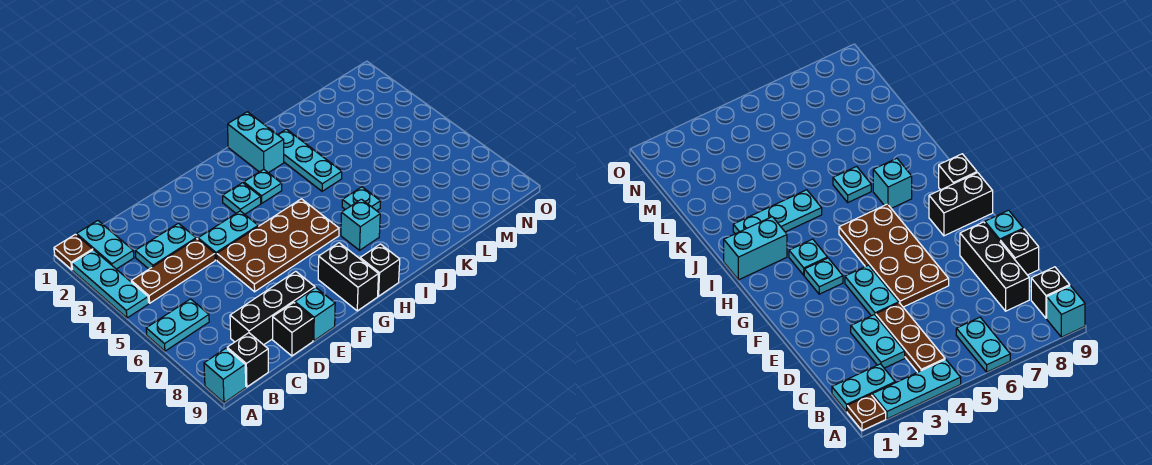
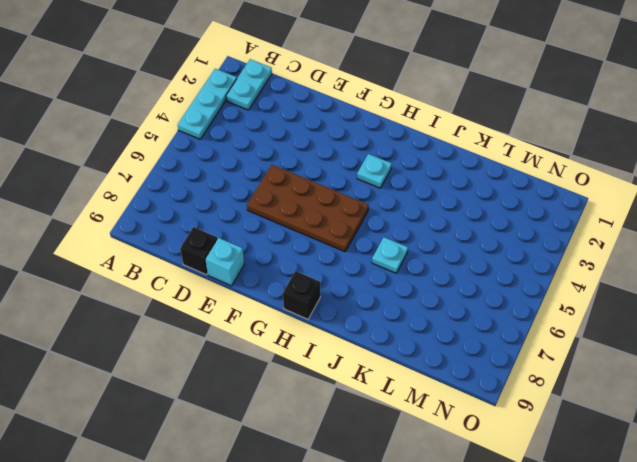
none -> brown 1x1 plate [54,234,93,270]
none -> cyan 1x2 plate [146,299,209,351]
none -> cyan 1x1 brick [204,348,246,403]

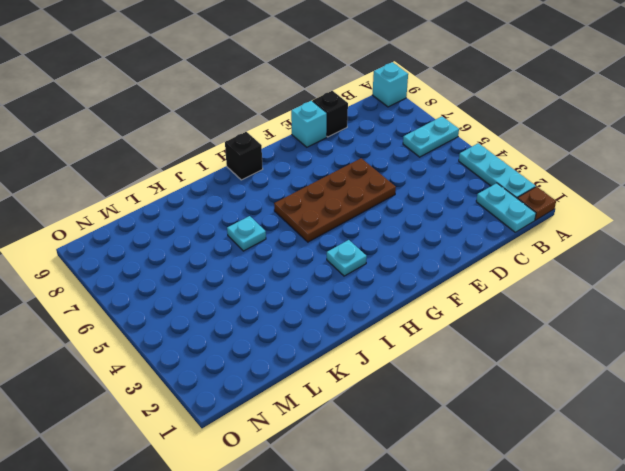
none -> brown 1x3 plate [131,239,215,303]
none -> black 1x1 brick [227,333,268,387]
none -> cyan 1x2 plate [135,223,196,269]

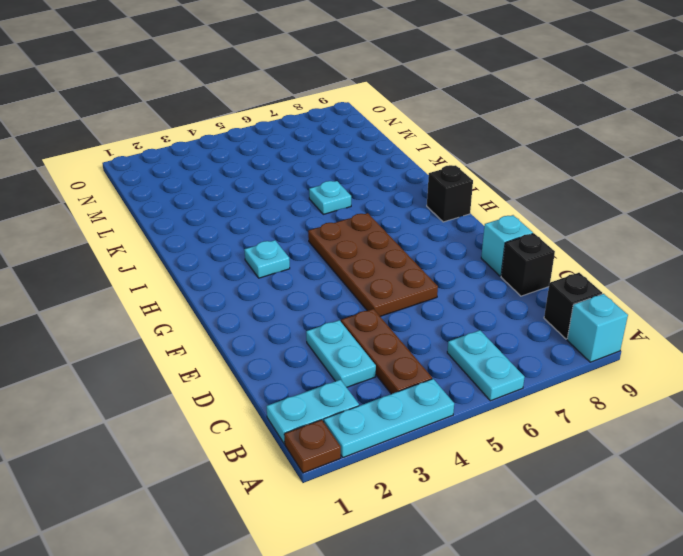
none -> black 1x3 brick [230,271,315,345]
none -> cyan 1x2 plate [198,211,258,260]
none -> cyan 1x1 plate [223,183,261,214]

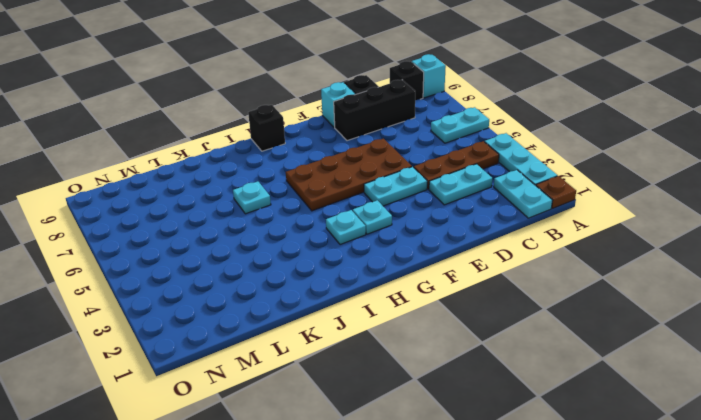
none -> black 1x2 brick [318,243,379,311]
none -> cyan 1x2 brick [228,112,284,173]
none -> cyan 1x1 brick [341,199,380,250]

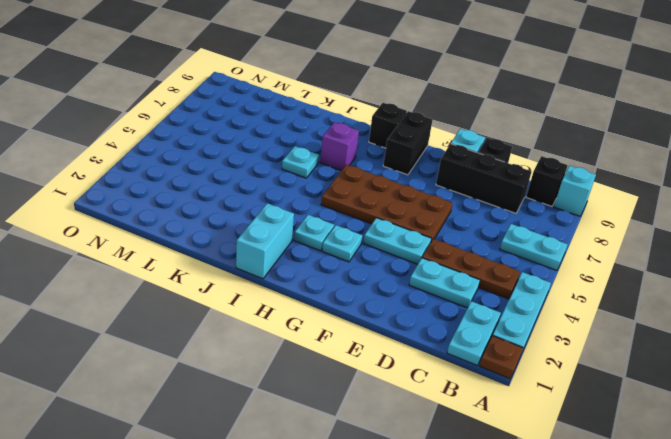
purple 1x1 brick [320,122,359,171] -> cyan 1x1 brick [341,199,380,250]
none -> cyan 1x3 plate [278,129,342,191]

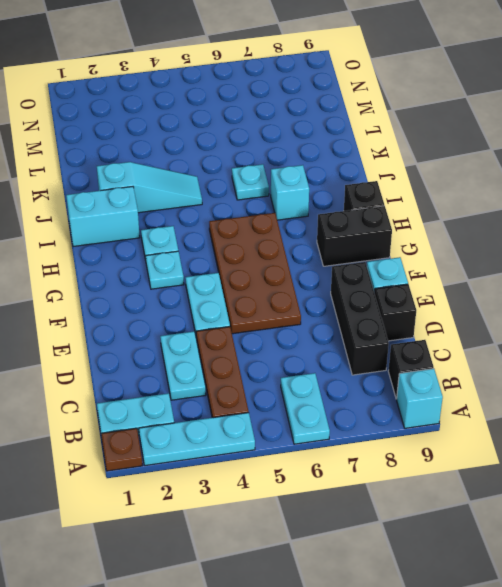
cyan 1x3 slope [97,162,202,213] -> cyan 1x3 plate [278,129,342,191]

